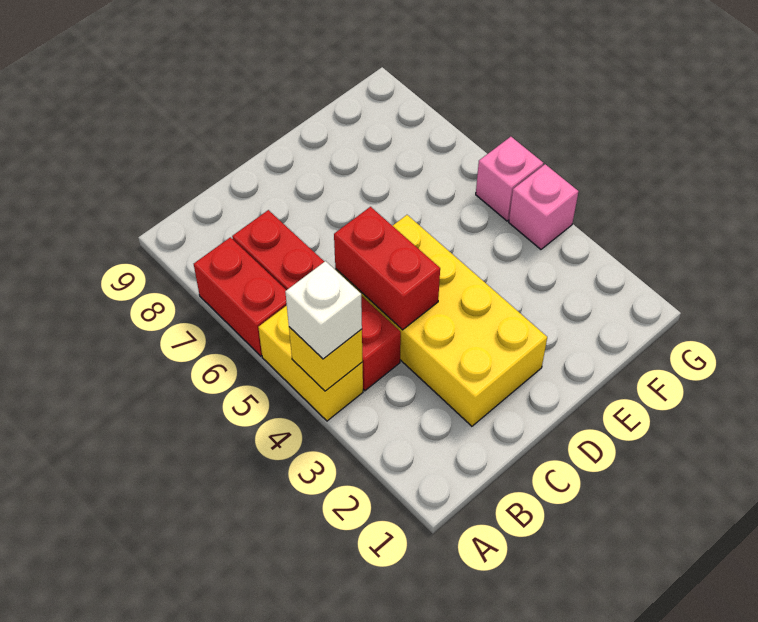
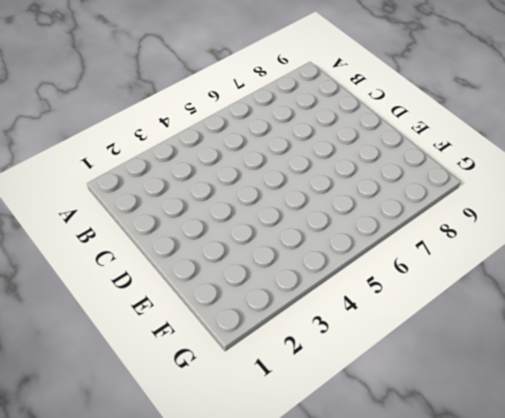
none -> yellow 1x2 brick [258,306,363,421]
none -> red 1x2 brick [194,237,287,356]

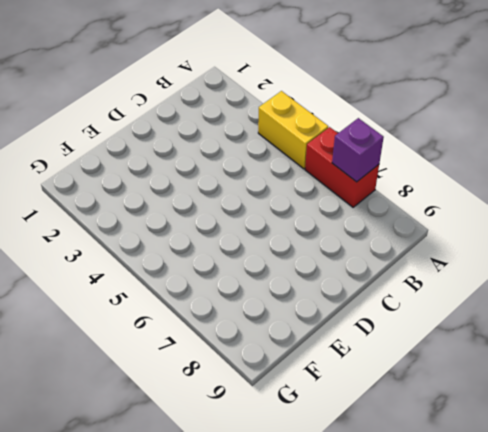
purple 1x1 brick [332,118,384,182] -> none
none -> red 1x4 brick [232,210,401,391]
none -> yellow 2x4 brick [335,215,547,426]

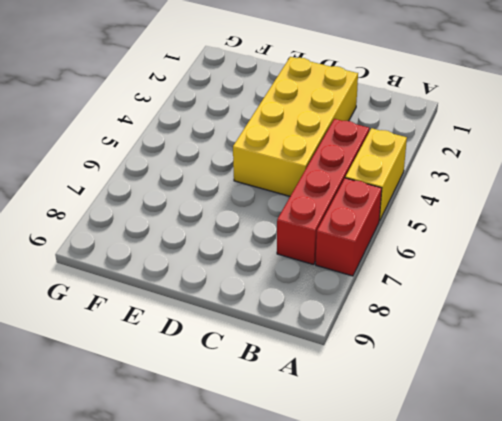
none -> pink 1x1 brick [509,164,578,249]
none -> pink 1x1 brick [476,137,543,221]

